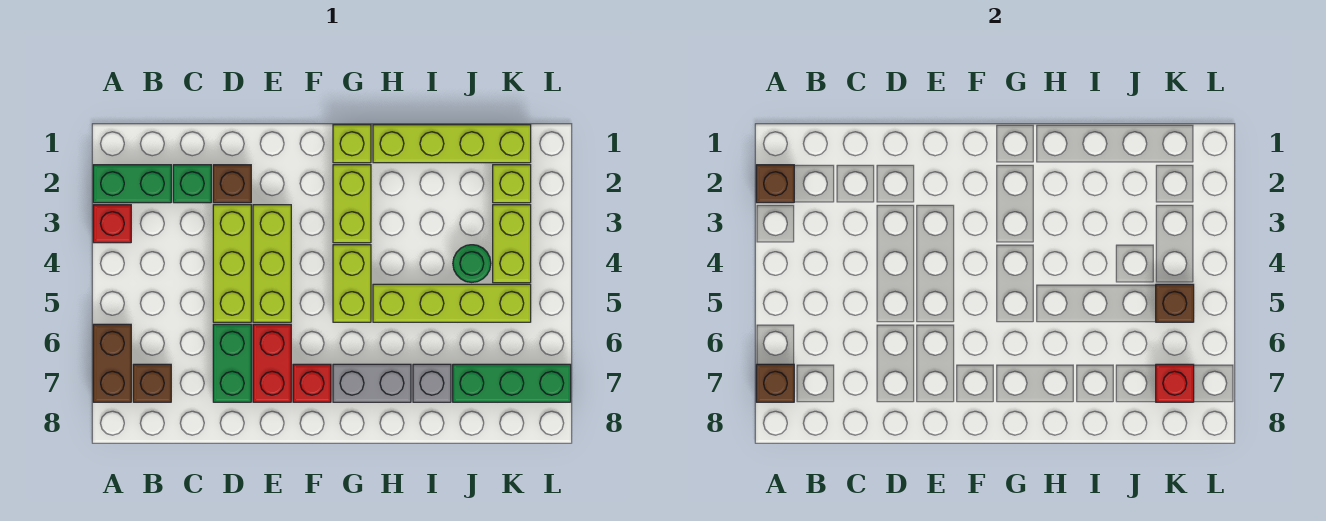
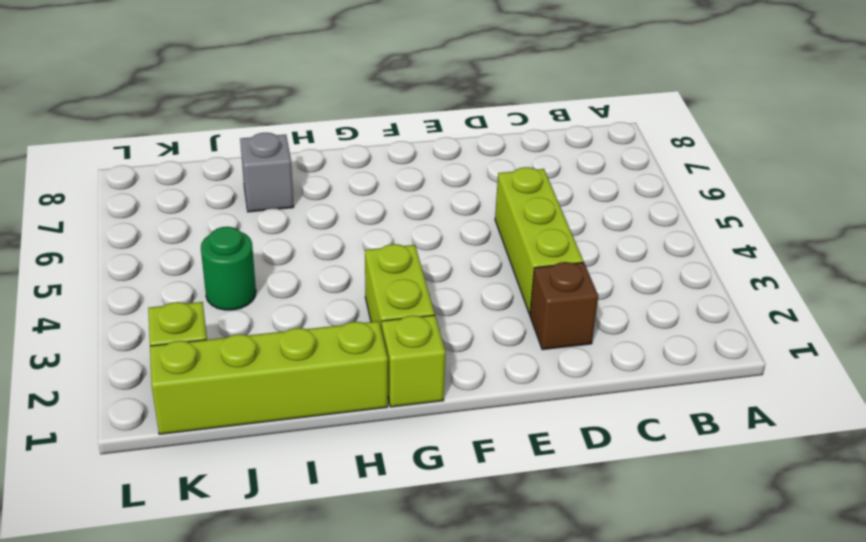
none -> green 1x2 brick [93,165,171,203]
none -> red 1x1 brick [93,205,131,243]
none -> brown 1x2 brick [93,324,131,402]

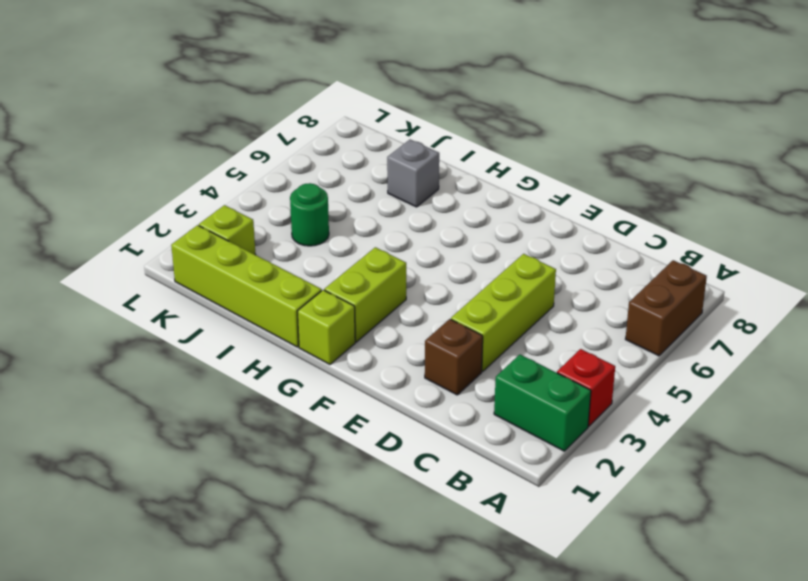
none -> brown 1x1 brick [133,364,171,402]
none -> green 1x1 brick [173,165,211,203]
none -> green 1x2 brick [213,324,251,402]

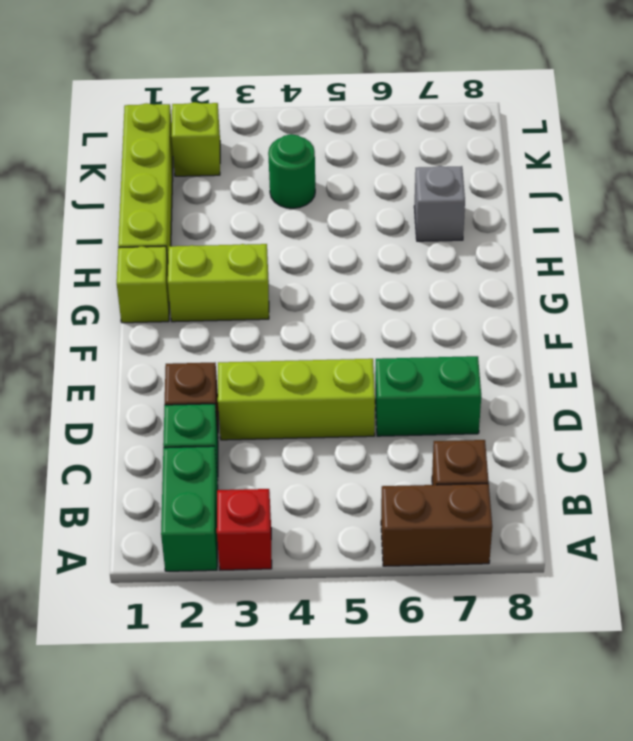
none -> lime 1x3 brick [253,205,291,322]
none -> red 1x2 brick [253,324,291,402]
none -> red 1x1 brick [293,364,331,402]

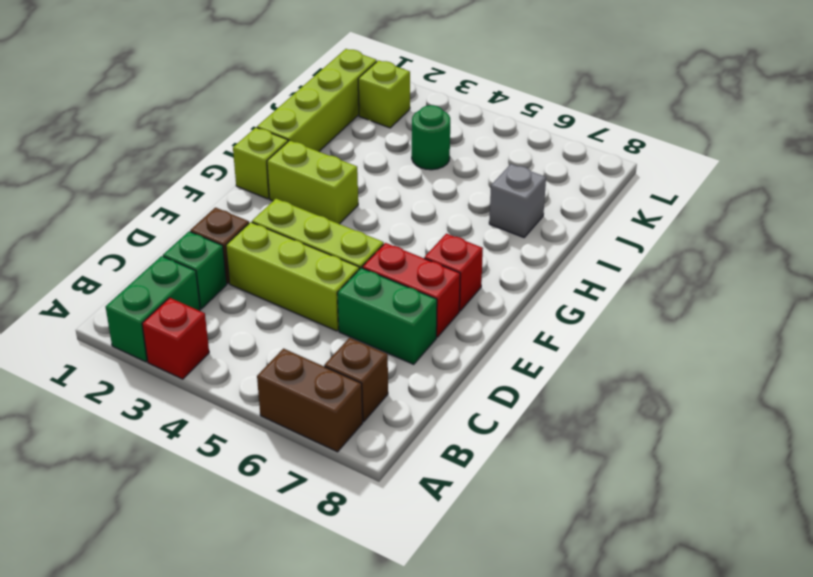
none -> lime 1x2 brick [333,245,371,322]
none -> grey 1x2 brick [333,364,411,402]
none -> lime 1x4 brick [373,284,531,322]

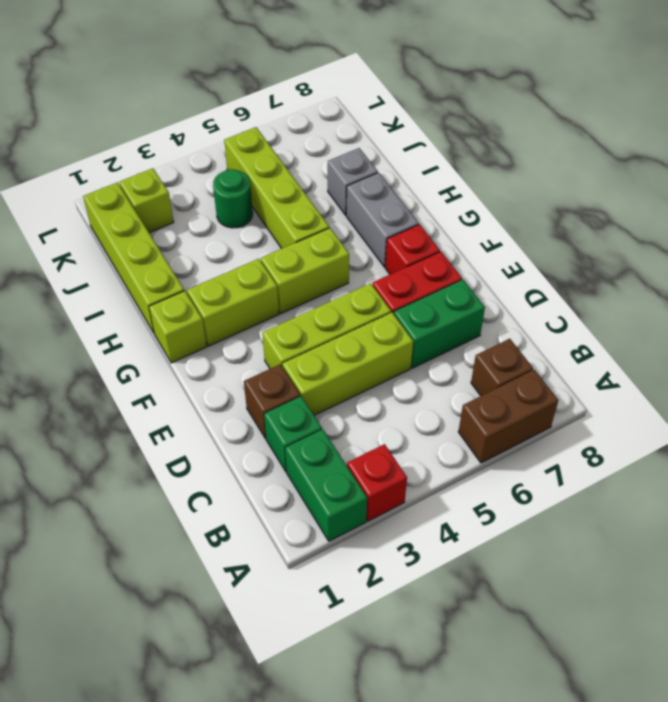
none -> green 1x3 brick [453,364,571,402]
none -> lime 1x2 brick [493,205,531,283]
none -> brown 1x1 brick [756,165,794,203]

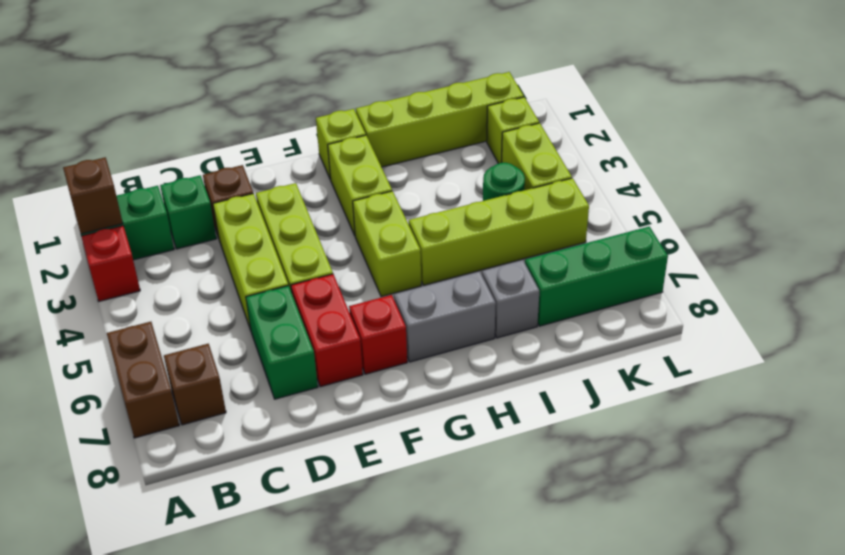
none -> brown 1x1 brick [756,364,794,402]
none -> brown 1x1 brick [1156,284,1194,322]
none -> red 1x1 brick [1156,364,1194,402]

